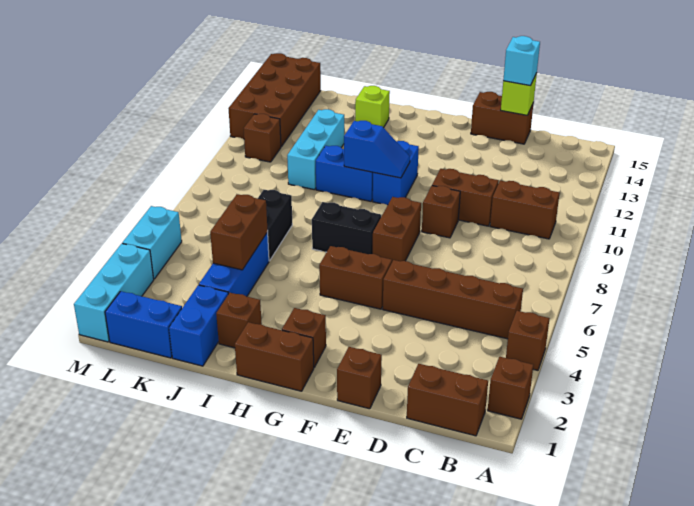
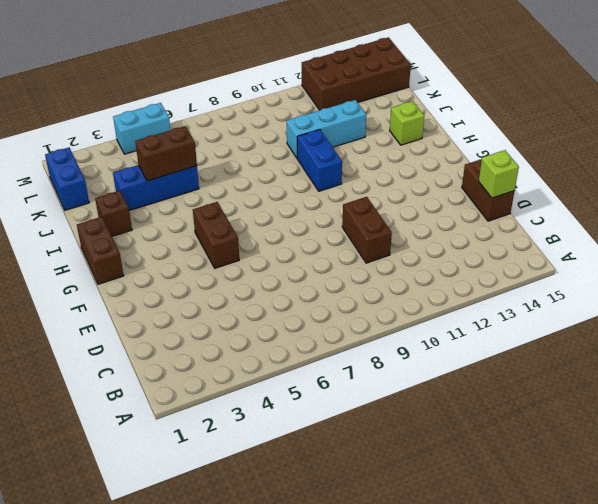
none -> brown 1x1 brick [488,357,533,419]
none -> brown 1x1 brick [506,311,550,370]
none -> brown 1x2 brick [407,364,488,436]
none -> brown 1x4 brick [383,260,523,339]

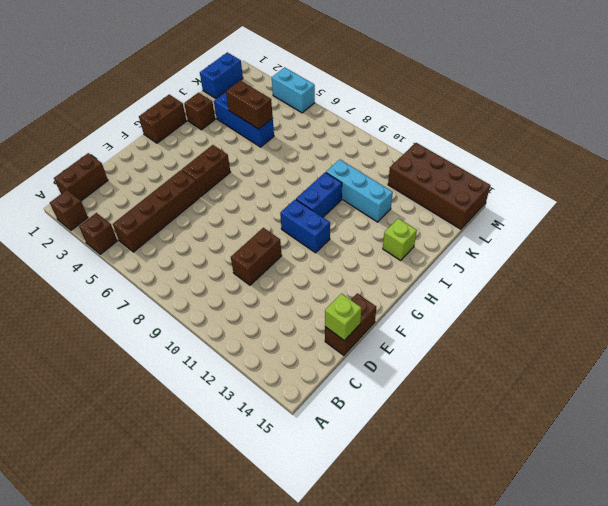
none -> brown 1x2 brick [490,181,560,239]
none -> brown 1x1 brick [337,347,382,409]
none -> brown 1x1 brick [422,186,460,238]
none -> brown 1x2 brick [373,197,421,262]

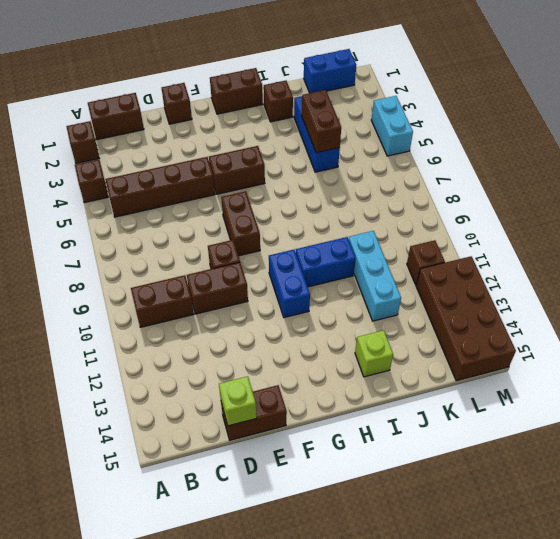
none -> brown 1x1 brick [282,308,326,367]
none -> black 1x2 brick [312,202,381,254]
none -> blue 1x2 brick [169,285,228,366]
none -> black 1x2 brick [258,190,292,261]

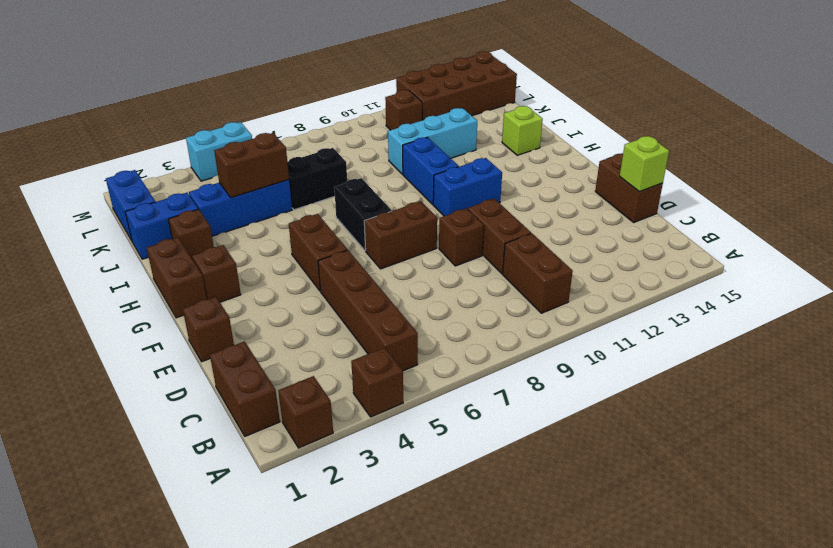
none -> cyan 1x3 brick [74,244,154,342]
none -> blue 1x2 slope [344,121,410,178]
none -> cyan 1x1 brick [503,36,540,86]

